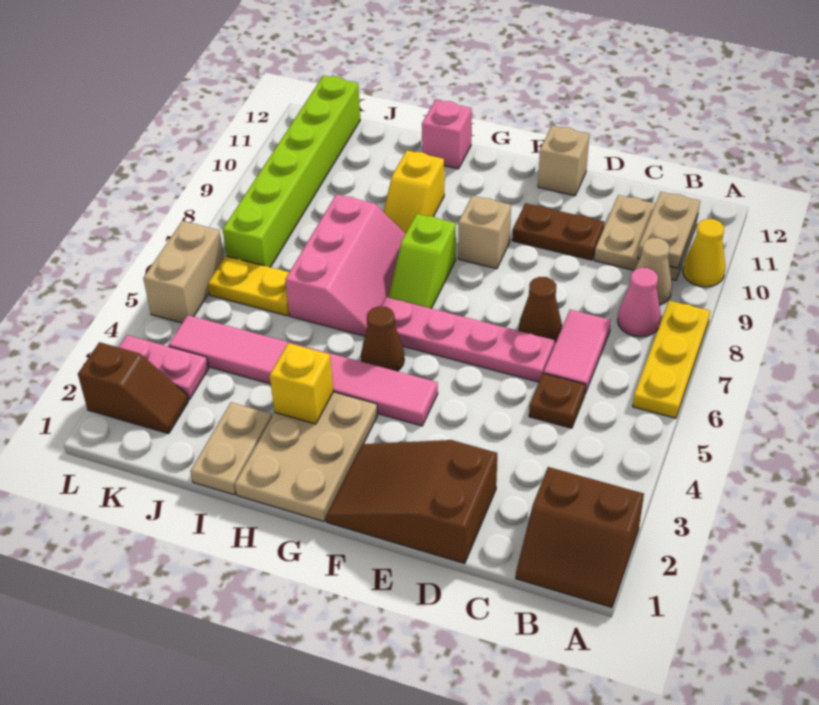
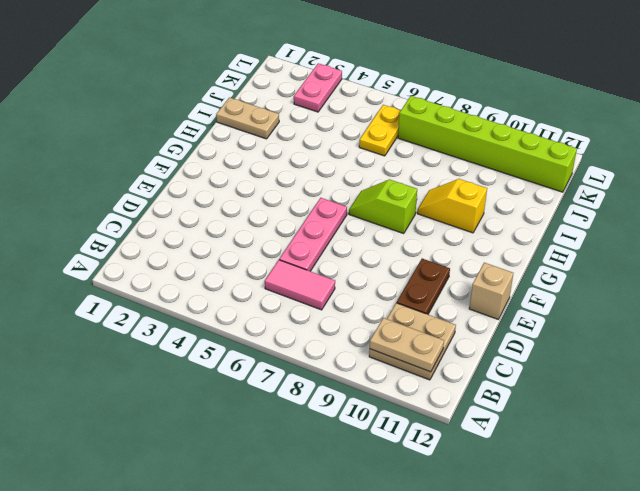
pink 1x3 plate [279,198,347,271] -> pink 1x4 plate [382,297,554,382]
none -> brown 2x2 slope [516,467,644,607]
none -> yellow 1x3 plate [633,301,710,418]
none -> yellow 1x1 cone [683,219,725,287]

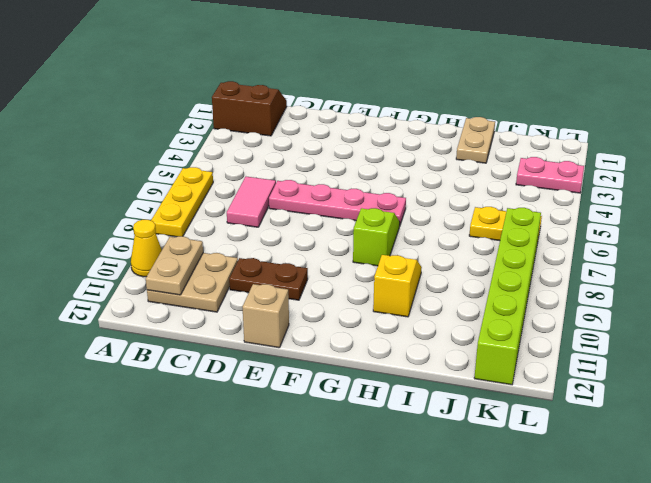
none -> pink 1x1 cone [618,268,661,337]
none -> tan 1x1 cone [636,238,672,305]
none -> brown 1x1 plate [529,373,586,428]

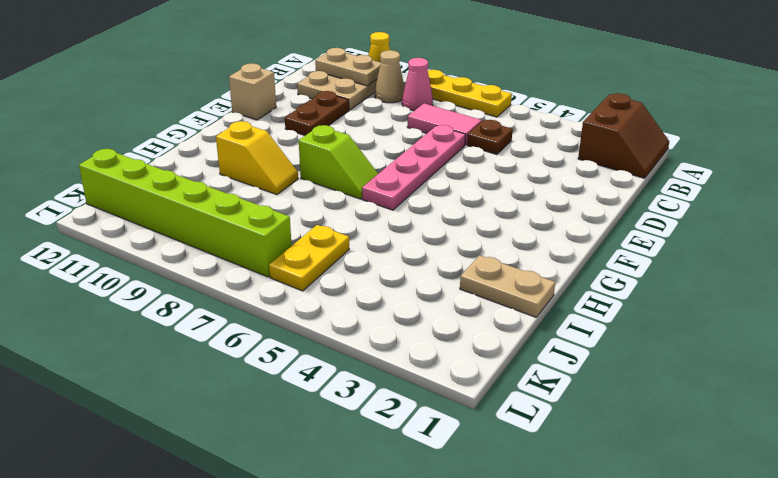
none -> brown 2x3 slope [326,440,497,564]
none -> brown 1x1 cone [519,277,562,342]
none -> pink 1x6 tile [169,315,438,426]

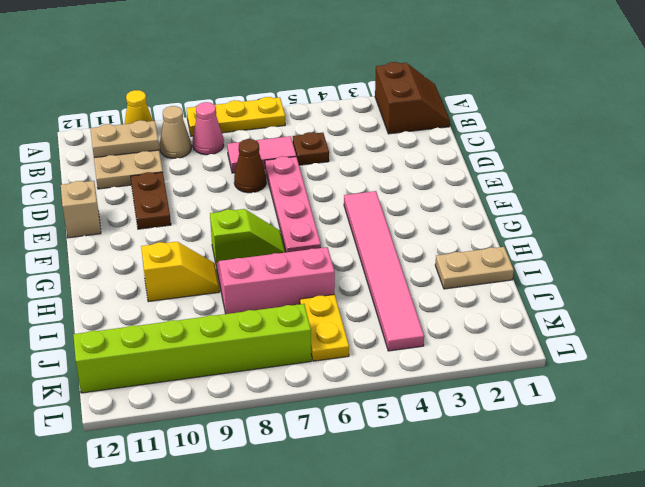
none -> brown 2x3 slope [326,440,497,564]
none -> tan 1x1 brick [458,196,511,269]
none -> tan 2x3 plate [235,392,378,521]

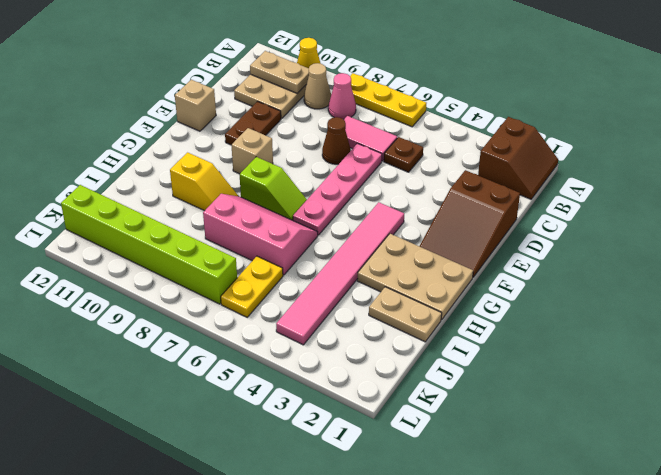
none -> brown 1x1 cone [361,306,404,371]
none -> pink 1x1 brick [422,100,472,169]
none -> brown 1x2 slope [78,342,189,434]

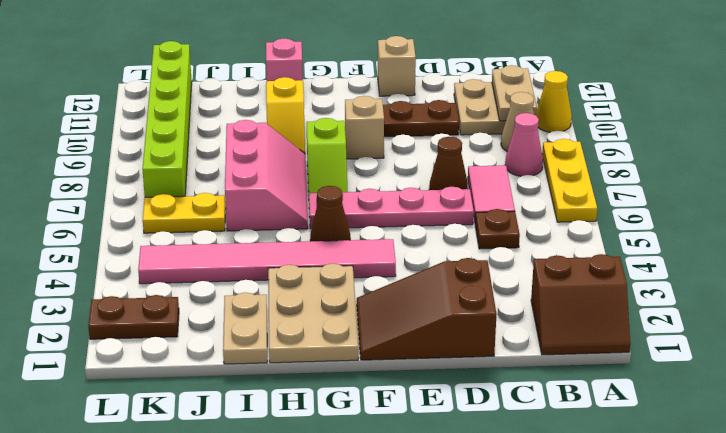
brown 1x2 plate [88,295,179,339] -> brown 1x2 slope [78,342,189,434]
none -> pink 1x2 plate [119,335,209,400]
none -> tan 1x2 brick [143,221,224,323]
none -> yellow 1x1 brick [270,343,333,424]

